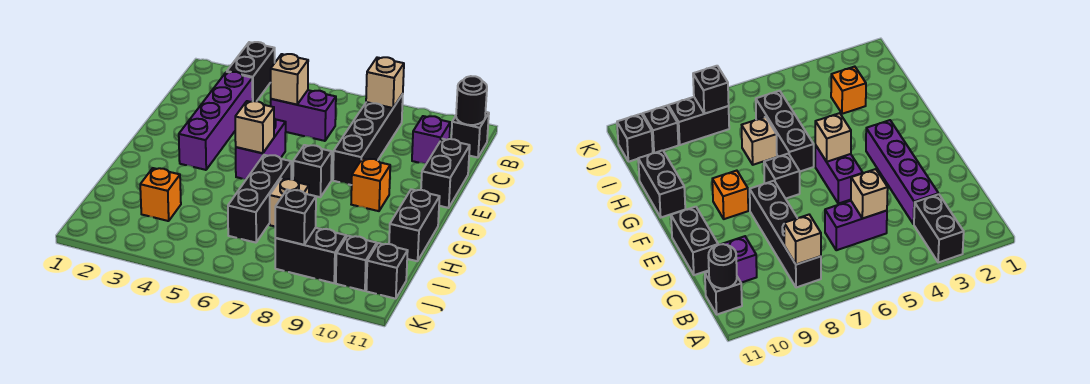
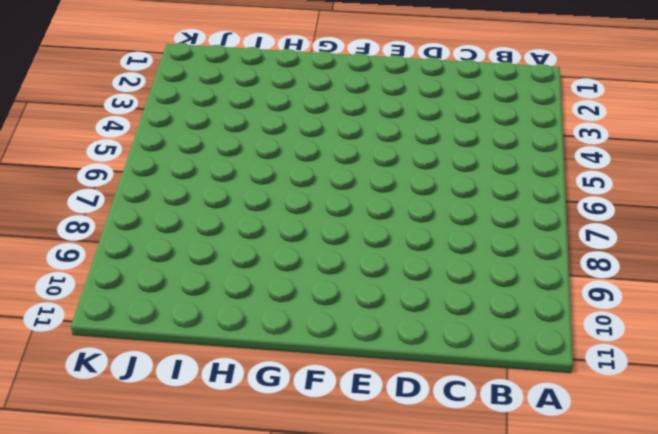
none -> black 1x2 brick [227,42,275,101]
none -> black 1x4 brick [333,94,403,185]
none -> black 1x1 brick [451,112,489,158]

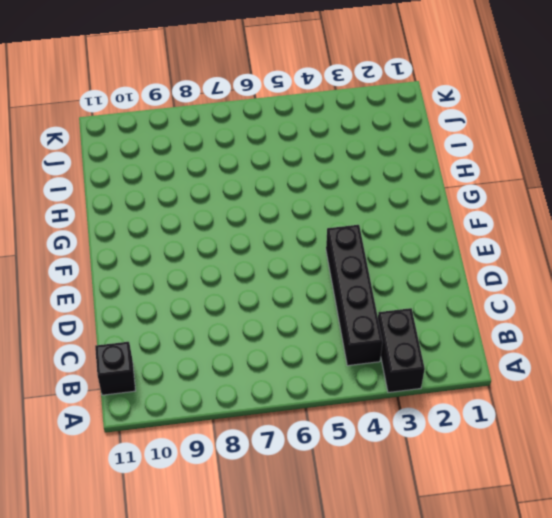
black 1x4 brick [326,225,383,366] -> black 1x4 brick moved to [333,94,403,185]
none -> purple 1x4 brick [179,72,253,170]
none -> purple 1x2 brick [271,90,336,141]
none -> purple 1x1 brick [412,116,450,164]

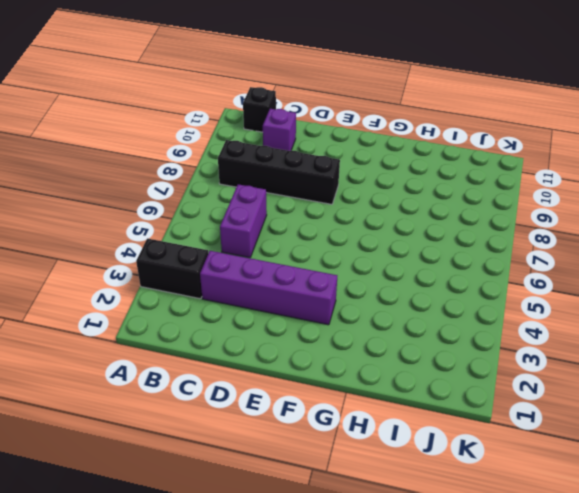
none -> black 1x2 brick [421,139,470,208]
none -> purple 1x2 brick [236,119,286,179]
none -> black 1x1 brick [293,145,332,197]

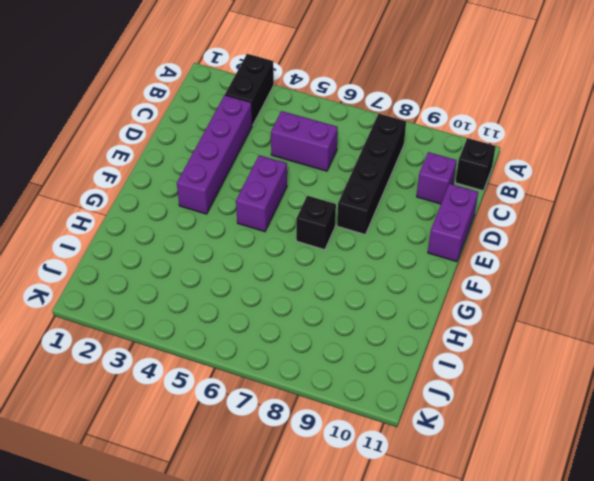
purple 1x2 brick [428,184,478,262] -> black 1x2 brick [421,139,470,208]
none -> orange 1x1 brick [351,158,390,211]
none -> black 1x3 brick [228,155,291,243]
none -> black 1x2 brick [389,189,440,261]

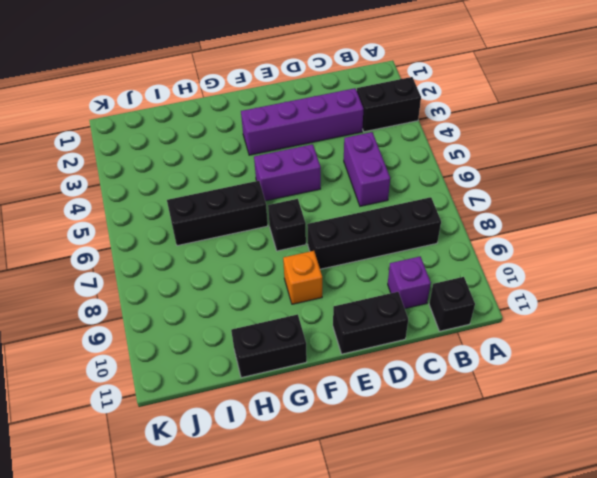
none -> tan 1x1 brick [270,179,309,226]
none -> orange 1x1 brick [140,168,181,221]
none -> black 1x2 brick [275,228,346,283]

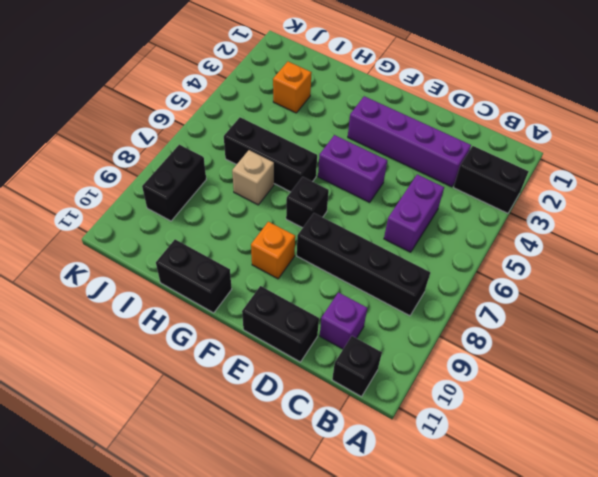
none -> black 1x1 brick [336,236,377,291]
none -> black 1x1 brick [366,243,408,299]
none -> tan 1x1 brick [366,57,404,108]

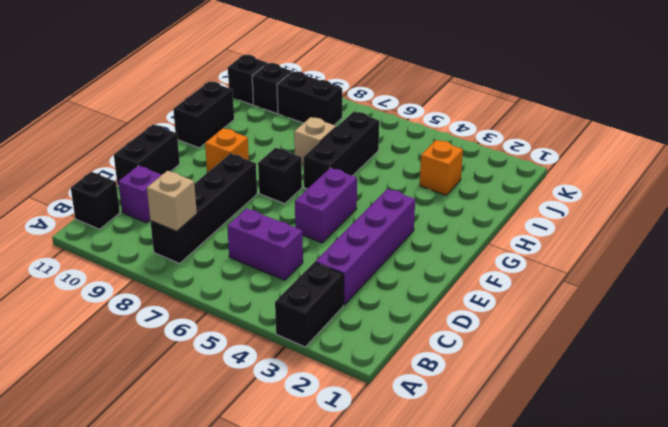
none -> black 1x1 round brick [456,76,487,125]
none -> tan 1x1 brick [271,54,308,105]
none -> tan 1x1 brick [235,101,274,153]

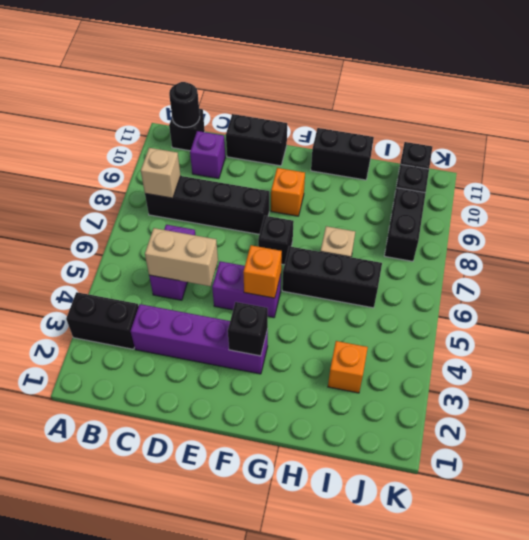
tan 1x2 brick [145,228,218,286] -> tan 1x1 brick [271,54,308,105]
black 1x1 brick [228,302,268,356] -> black 1x1 brick moved to [275,190,316,245]
orange 1x1 brick [243,245,282,298] -> tan 1x1 brick [235,101,274,153]

